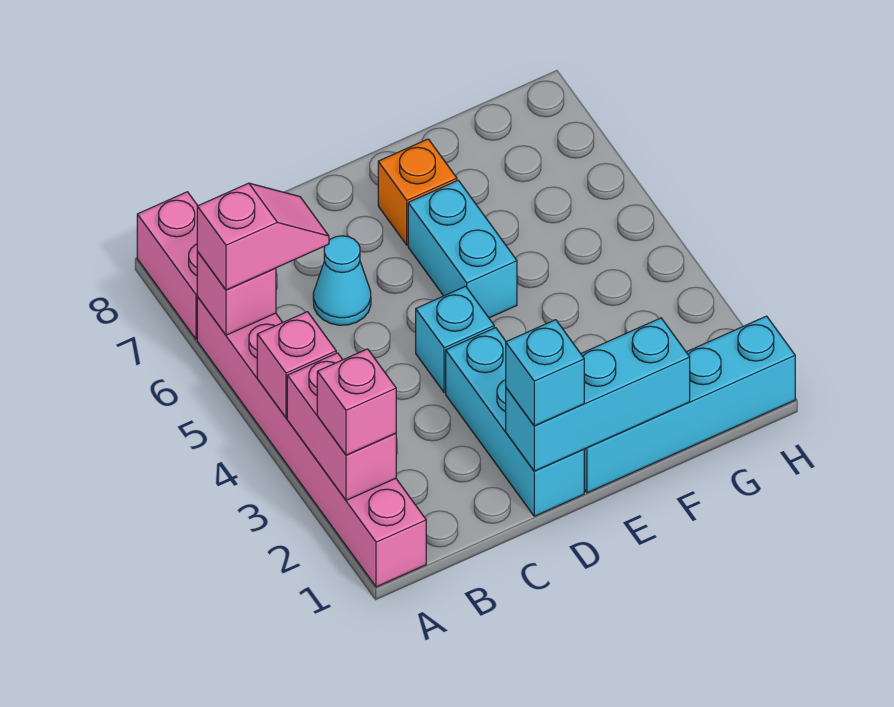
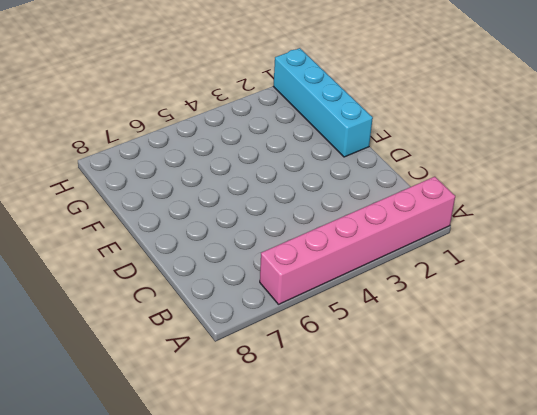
none -> pink 1x2 brick [137,192,198,339]
none -> cyan 1x1 cone [313,236,371,325]
none -> cyan 1x3 brick [446,328,584,516]

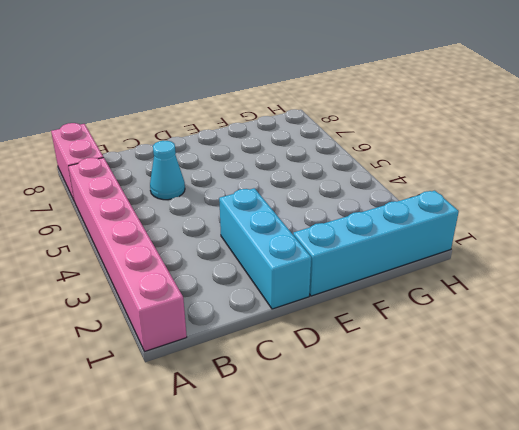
none -> cyan 1x1 brick [416,286,494,393]
none -> cyan 1x2 brick [408,180,517,318]
none -> orange 1x1 brick [378,139,457,245]

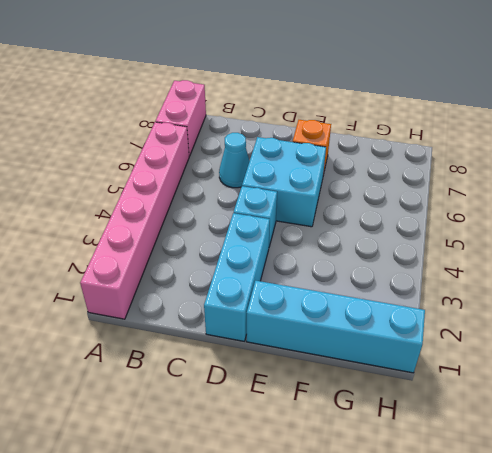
cyan 2x2 brick [242,137,326,227] -> cyan 1x2 brick [408,180,517,318]
none -> pink 1x2 brick [287,353,396,500]
none -> pink 1x1 brick [257,312,336,418]
none -> pink 1x1 brick [197,252,276,335]

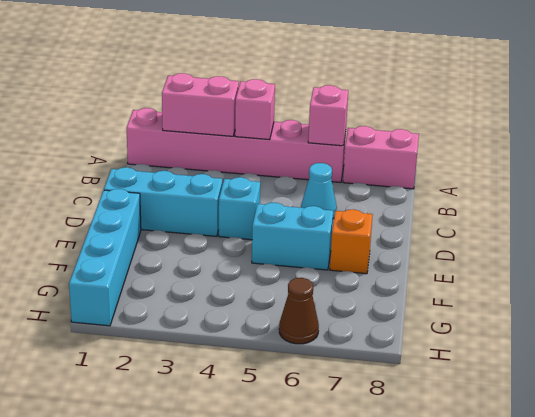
brown 1x1 cone [279,278,319,344] -> none
none -> cyan 1x3 brick [506,318,690,471]
none -> pink 1x1 brick [317,349,396,455]
none -> pink 1x2 slope [197,183,329,290]

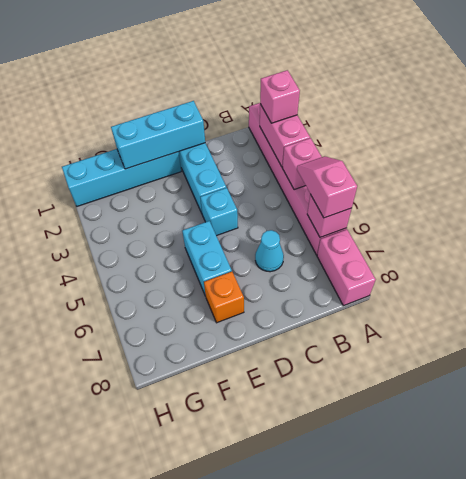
pink 1x2 slope [297,156,357,218] -> pink 1x2 slope turned to [197,183,329,290]
none -> cyan 1x1 brick [506,320,584,426]

